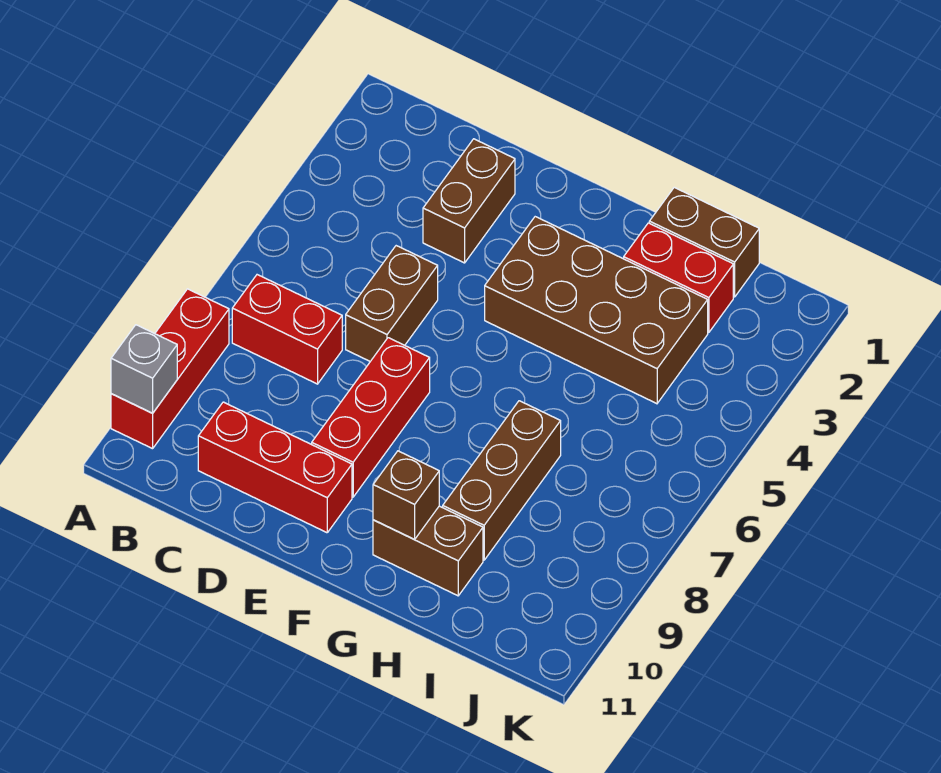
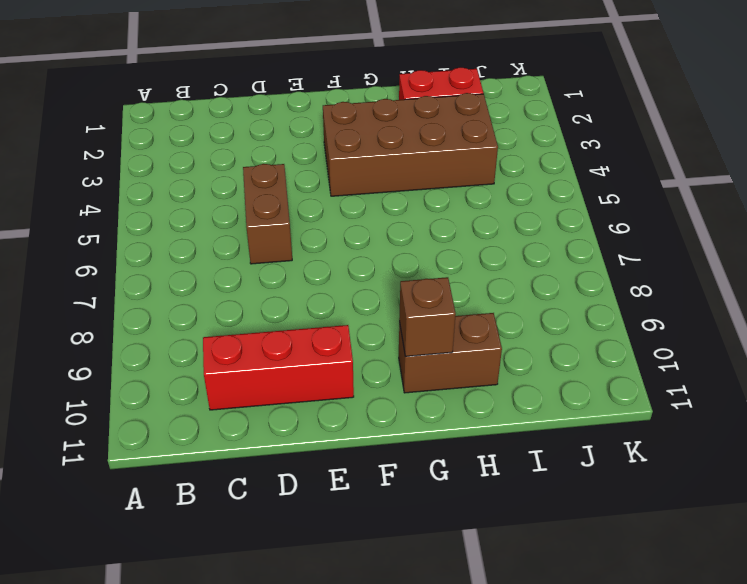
none -> red 1x3 brick [111,289,229,449]
none -> red 1x2 brick [232,275,342,384]
none -> brown 1x2 brick [423,139,515,263]

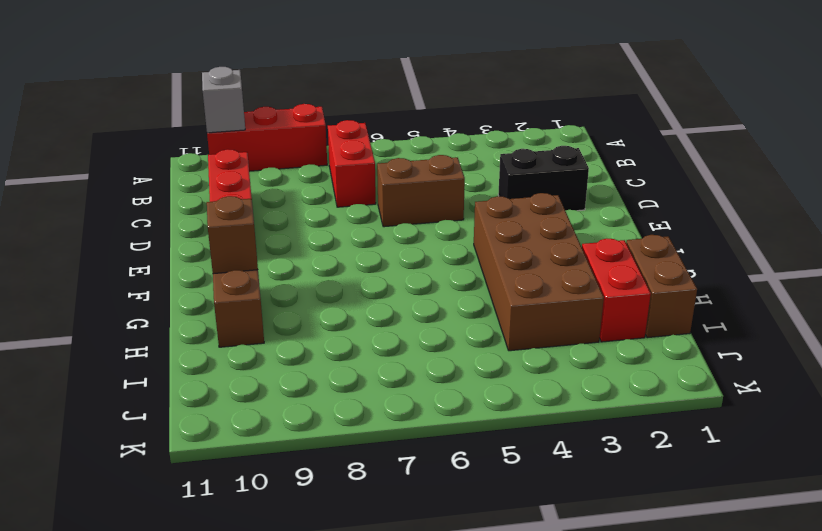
black 1x2 brick [498,146,589,211] -> brown 1x2 brick [423,139,515,263]
none -> red 1x3 brick [312,338,430,497]
none -> brown 1x3 brick [443,401,561,560]

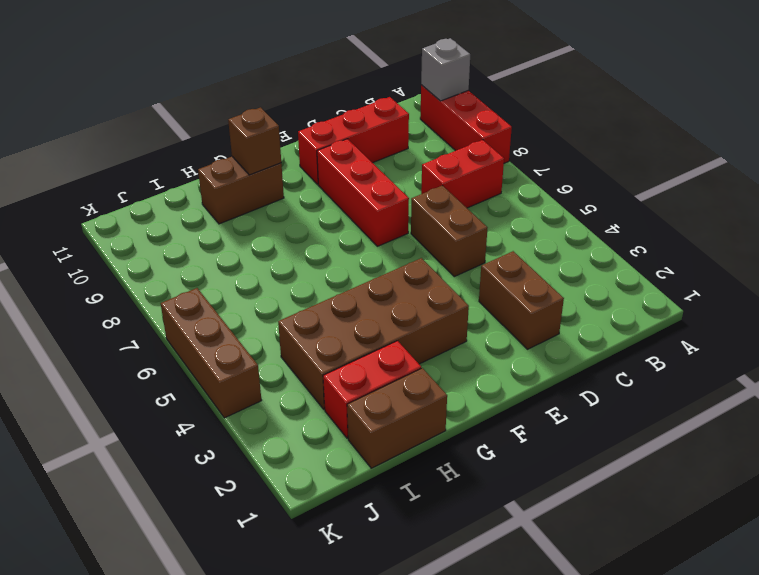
brown 1x3 brick [161,288,262,418] -> brown 1x3 brick moved to [443,401,561,560]

